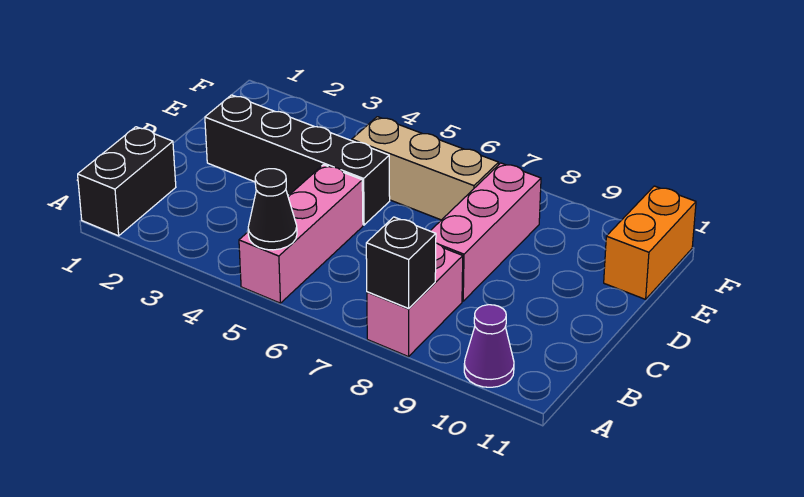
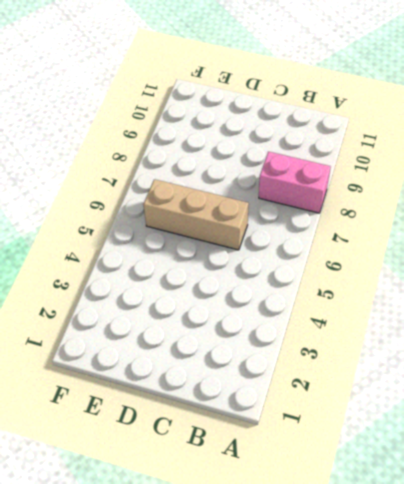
tan 1x3 brick [143,179,249,250] -> tan 1x3 brick turned to [352,117,499,220]
none -> black 1x2 brick [78,127,176,236]
none -> pink 1x3 brick [239,165,363,303]

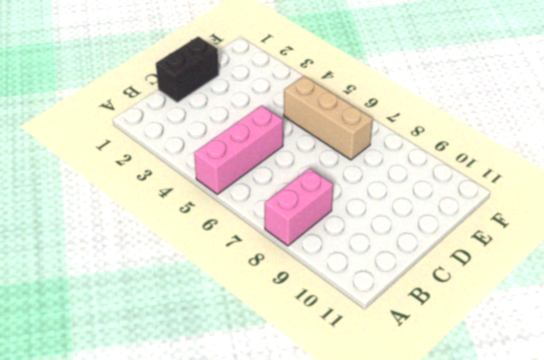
black 1x2 brick [156,36,219,102] -> black 1x2 brick moved to [78,127,176,236]
none -> purple 1x1 cone [464,305,514,387]
none -> pink 1x3 brick [431,163,541,301]

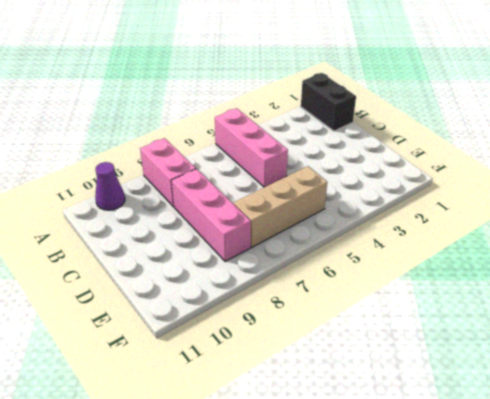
none -> black 1x4 brick [205,95,390,225]
none -> orange 1x2 brick [604,186,696,299]

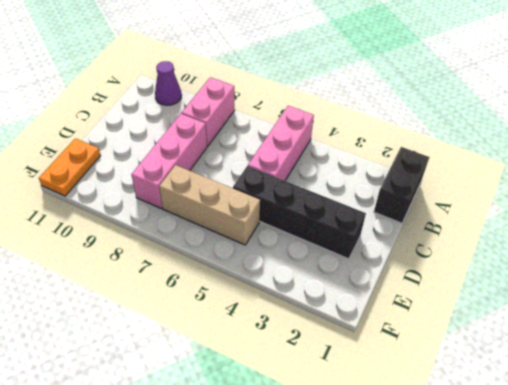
orange 1x2 plate [39,138,100,196] -> orange 1x2 brick [604,186,696,299]
none -> black 1x1 cone [248,169,297,250]
none -> black 1x1 brick [366,217,436,308]

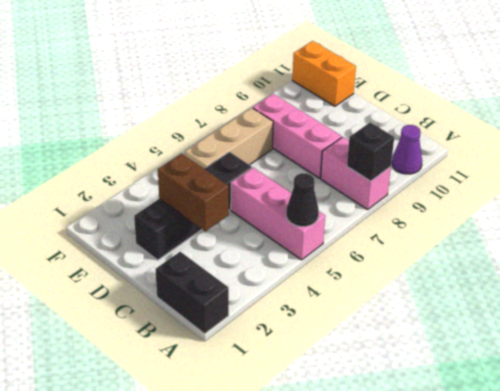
brown 1x2 brick [158,154,229,231] -> none

